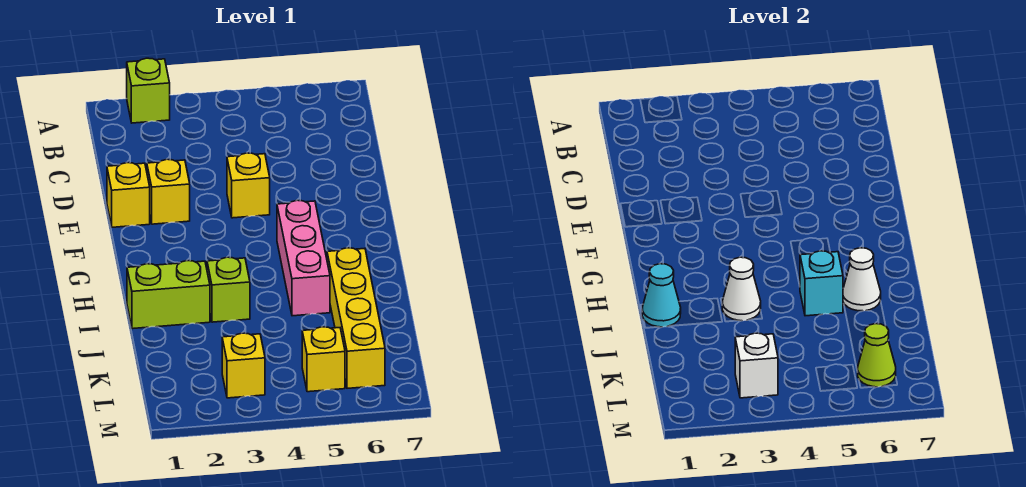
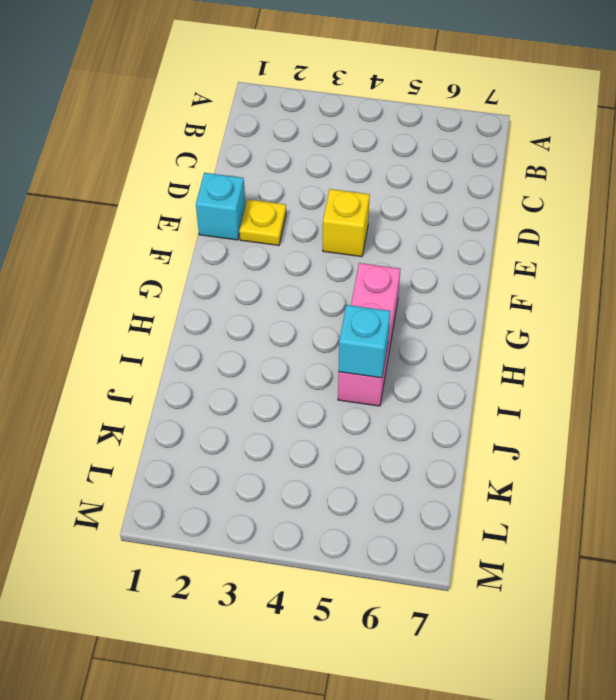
cyan 1x1 brick [196,173,245,240] -> yellow 1x1 brick [107,163,150,227]
yellow 1x1 plate [239,199,286,246] -> yellow 1x1 brick [147,159,190,224]
none -> lime 1x1 brick [127,58,170,123]
none -> lime 1x2 brick [127,261,210,329]
none -> lime 1x1 brick [207,257,250,322]

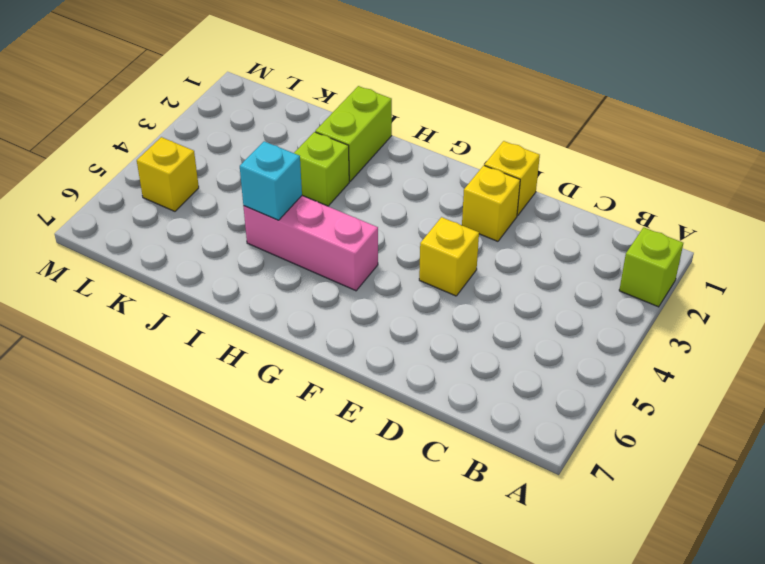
none -> yellow 1x4 brick [327,248,385,388]
none -> yellow 1x1 brick [222,333,265,398]
none -> cyan 1x1 cone [642,264,681,327]

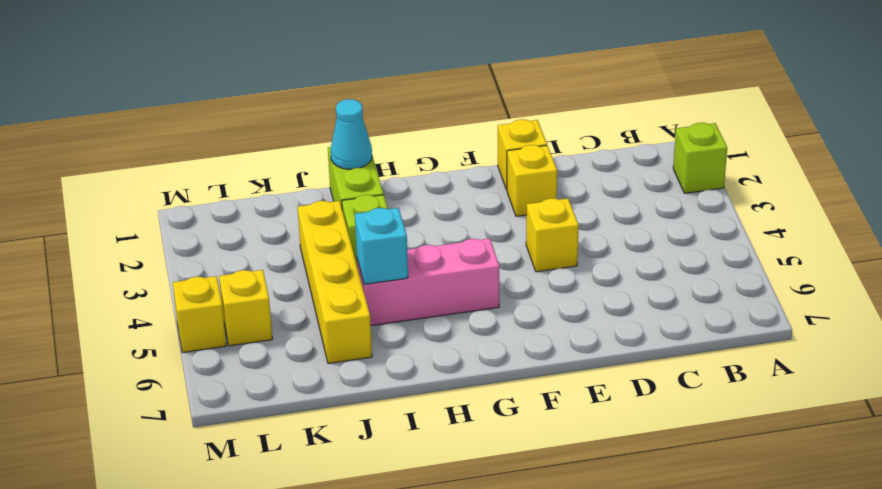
yellow 1x4 brick [298,201,372,364] -> yellow 1x4 brick turned to [327,248,385,388]
yellow 1x1 brick [173,276,226,352] -> yellow 1x1 brick moved to [222,333,265,398]
none -> white 1x1 cone [722,257,761,321]
none -> white 1x1 cone [843,248,881,311]
none -> white 1x1 brick [735,333,778,398]

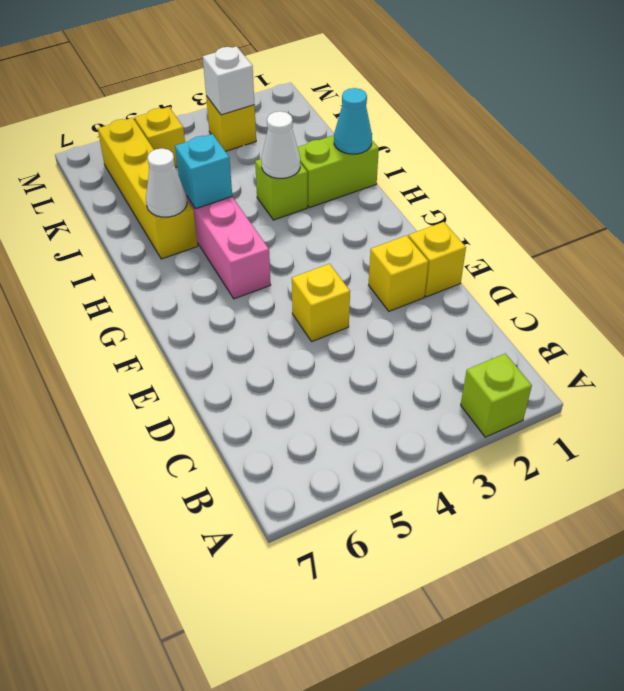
none -> lime 1x1 cone [858,324,896,387]

